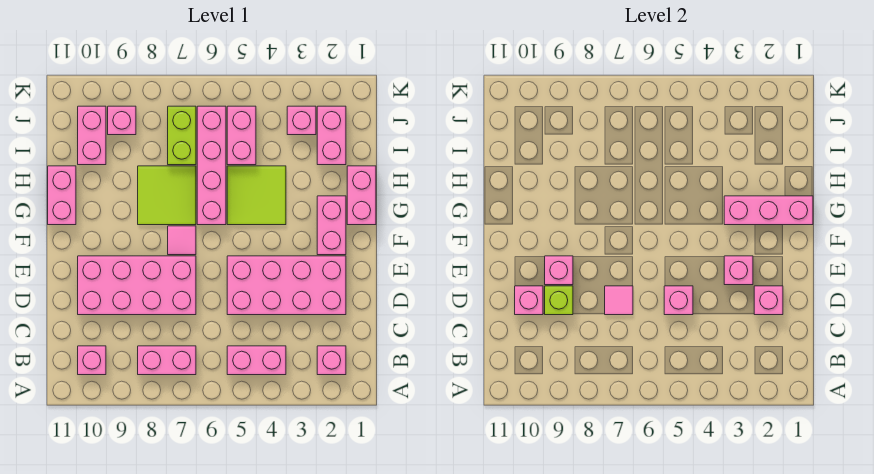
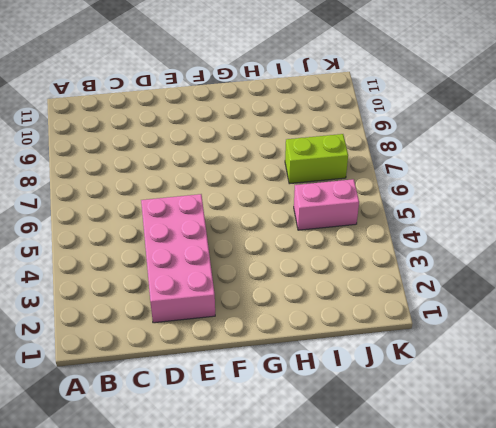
none -> pink 1x1 brick [317,346,346,375]
none -> pink 1x2 brick [227,346,286,375]
none -> pink 1x2 brick [138,346,196,375]

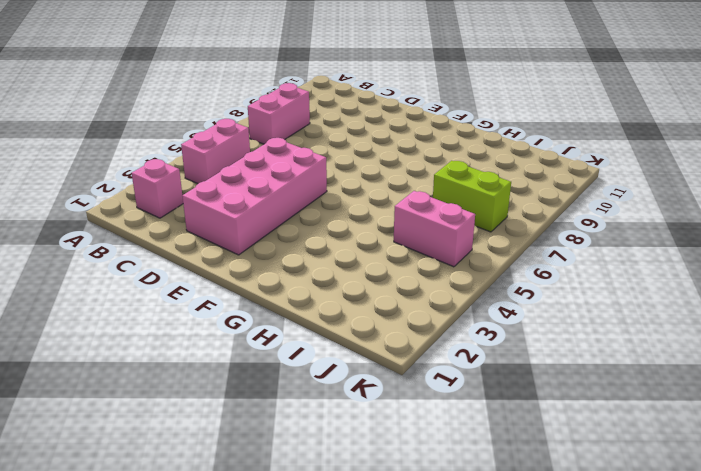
none -> pink 1x1 brick [78,346,106,375]
none -> pink 2x4 brick [78,256,196,315]
none -> pink 1x2 brick [317,196,346,255]

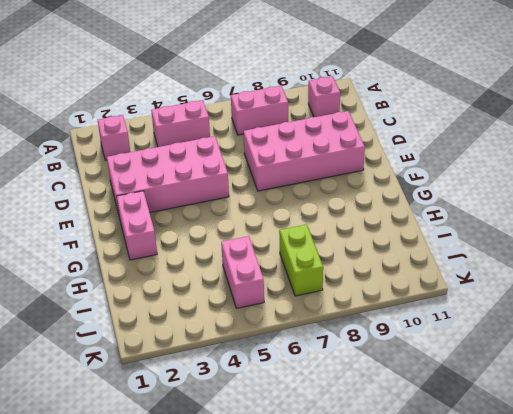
none -> pink 1x1 tile [168,226,196,255]
none -> pink 1x2 brick [347,166,376,225]
none -> lime 2x2 tile [227,166,286,225]

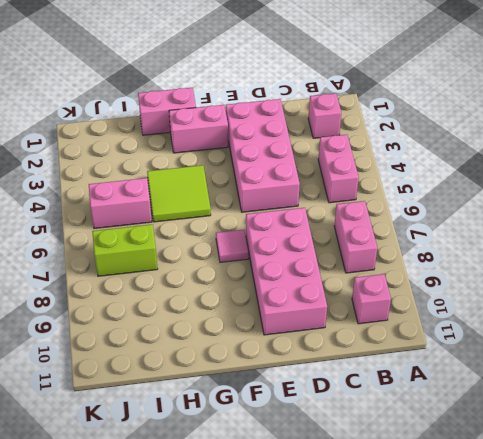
none -> pink 1x4 brick [197,106,226,225]
none -> lime 2x2 tile [138,166,196,225]
none -> pink 1x2 brick [48,166,76,225]

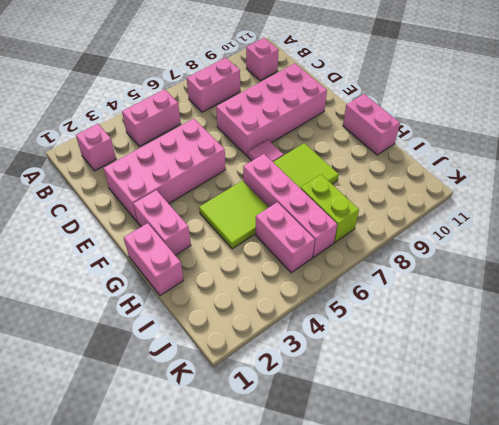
none -> pink 1x2 brick [317,106,346,165]
none -> pink 1x2 brick [78,106,106,165]
none -> pink 1x1 brick [287,106,316,135]

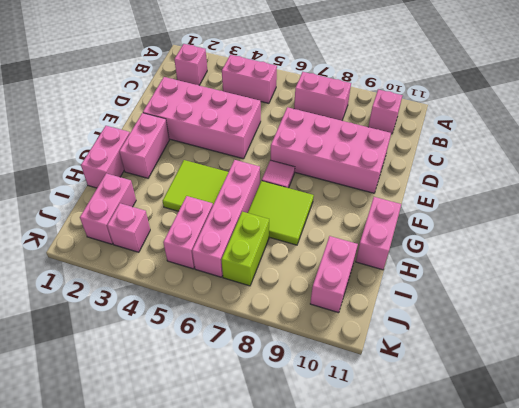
none -> pink 1x1 brick [108,106,136,135]
none -> pink 1x1 brick [754,286,783,315]
none -> pink 1x1 brick [664,286,693,315]

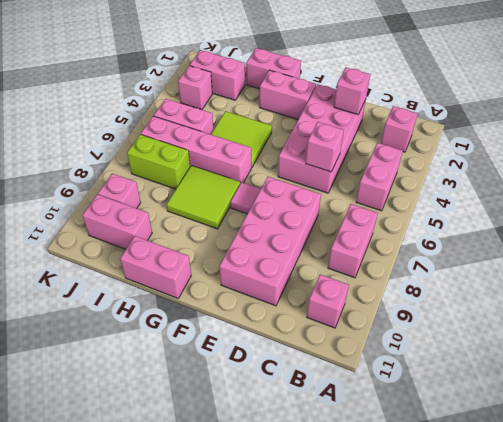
none -> pink 1x1 tile [605,286,633,315]
none -> lime 1x1 brick [545,286,573,315]
none -> pink 1x1 brick [515,286,543,315]

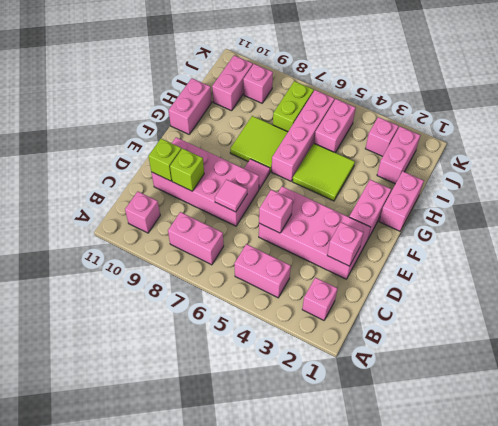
lime 1x1 brick [148,139,181,181] -> pink 1x1 brick [515,286,543,315]
none -> pink 1x1 brick [724,256,753,285]
none -> pink 1x1 brick [545,256,573,285]
none -> pink 1x3 brick [724,196,813,225]

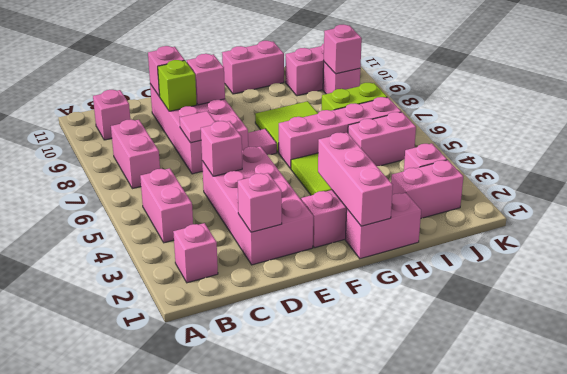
pink 1x1 brick [324,24,362,74] -> pink 1x1 brick moved to [724,256,753,285]

